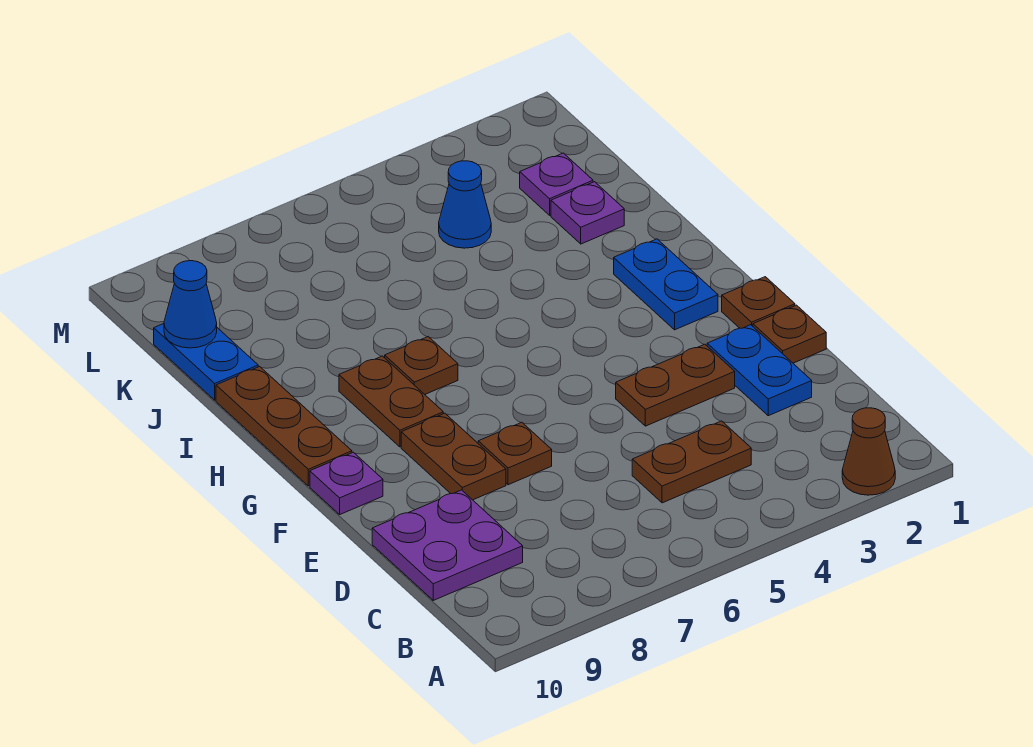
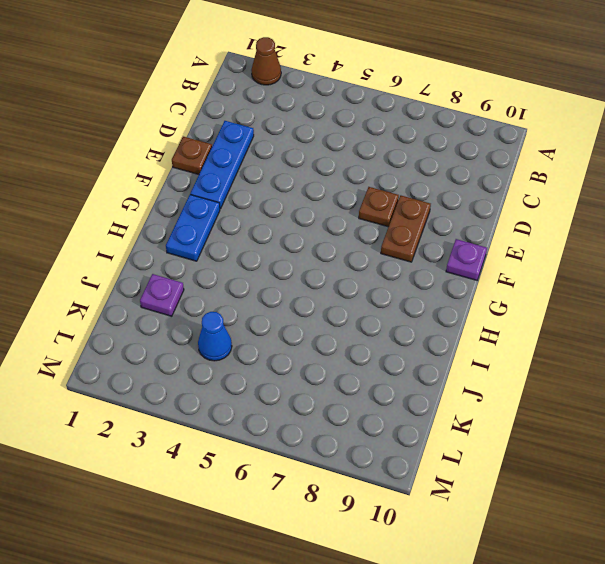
blue 1x3 plate [190,121,254,209] -> blue 1x2 plate [707,325,812,416]
none -> brown 1x2 plate [632,421,751,503]
none -> purple 2x2 plate [372,490,523,600]
none -> brown 1x2 plate [616,344,735,426]

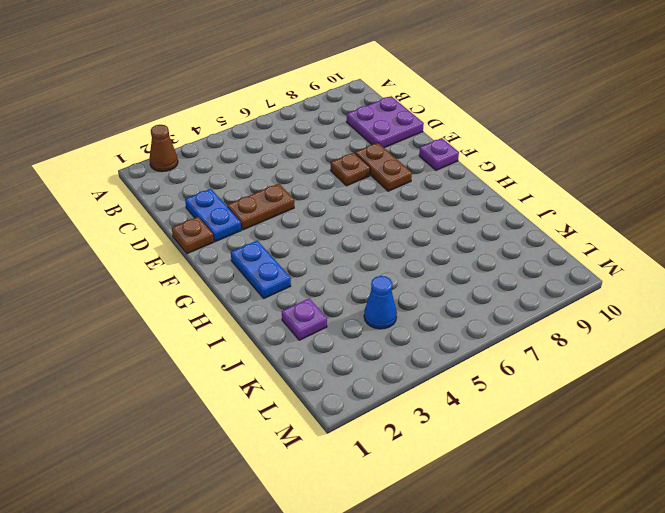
none -> brown 1x2 plate [632,421,751,503]
none -> brown 1x1 plate [722,277,795,328]
none -> brown 1x2 plate [339,356,444,447]

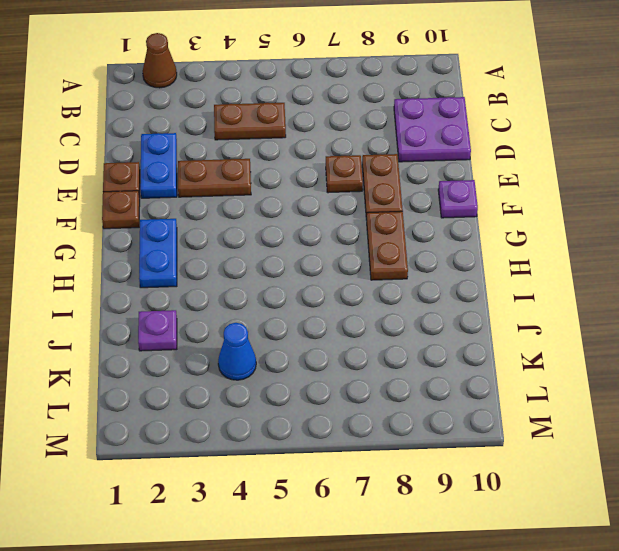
none -> brown 1x3 plate [216,367,352,486]
none -> brown 1x1 plate [385,337,458,394]
none -> blue 1x2 plate [154,324,258,400]

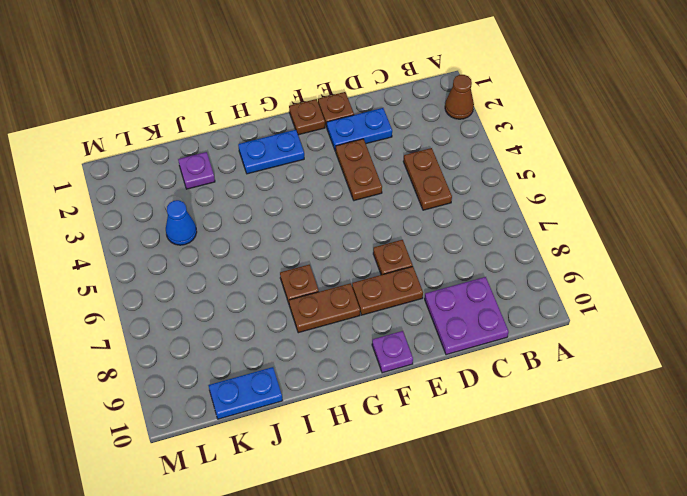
none -> brown 1x3 plate [216,367,352,486]
none -> purple 1x1 plate [520,153,593,215]
none -> blue 1x1 cone [164,261,217,348]

